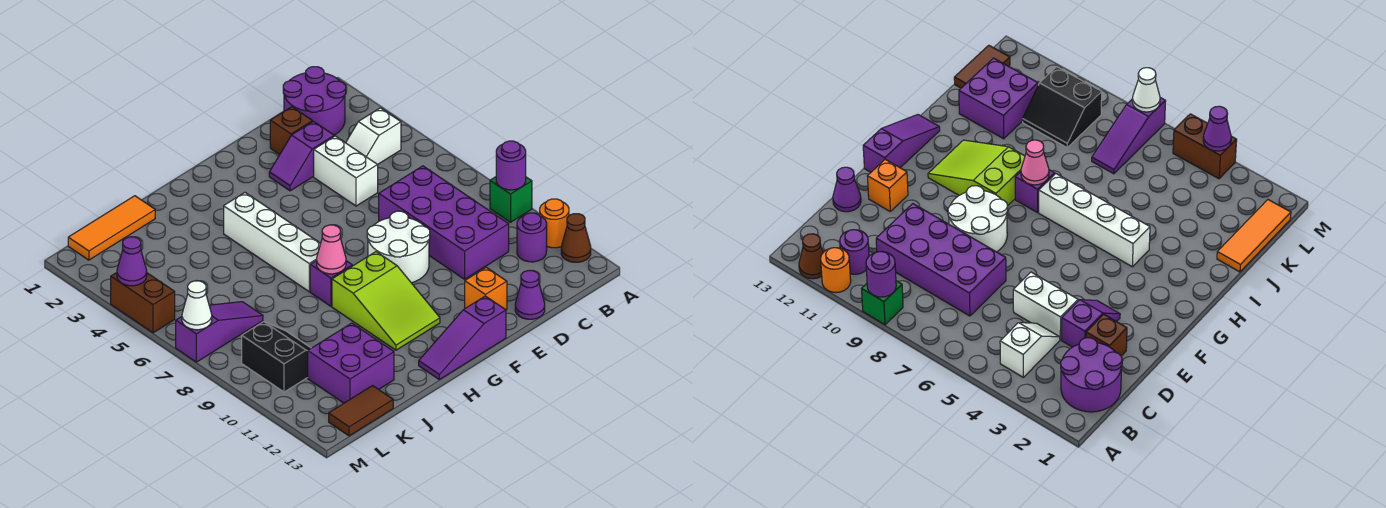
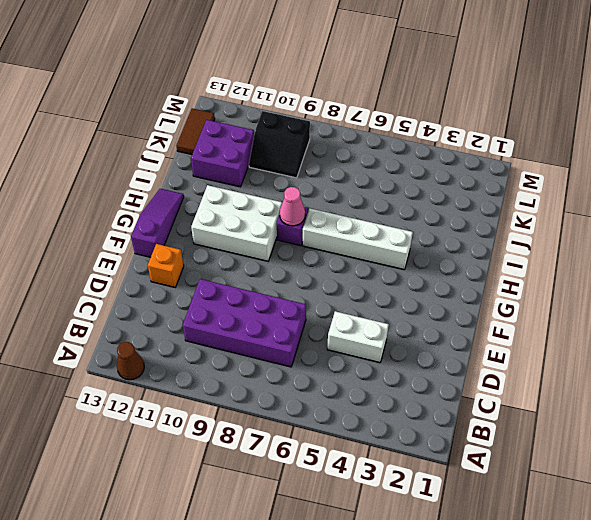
white 2x3 brick [191,185,282,261] -> lime 2x3 slope [332,252,440,350]
none -> green 1x1 brick [490,177,532,222]
none -> orange 1x1 round brick [540,199,569,248]
none -> purple 2x2 round brick [283,67,346,135]

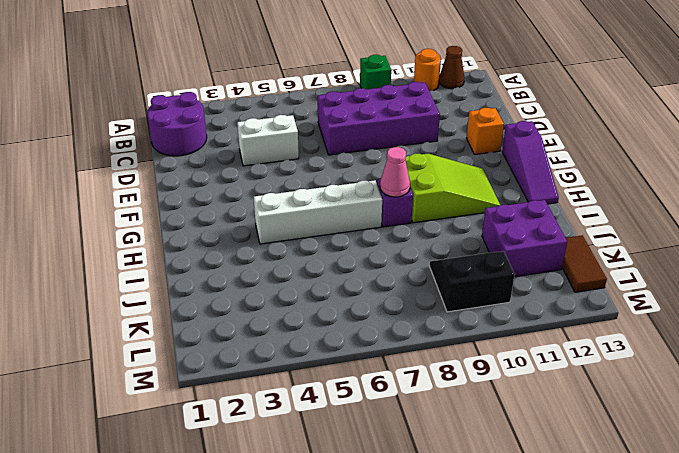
none -> white 1x2 slope [346,108,401,165]
none -> purple 1x1 round brick [517,213,547,262]
none -> brown 1x1 brick [270,107,312,155]

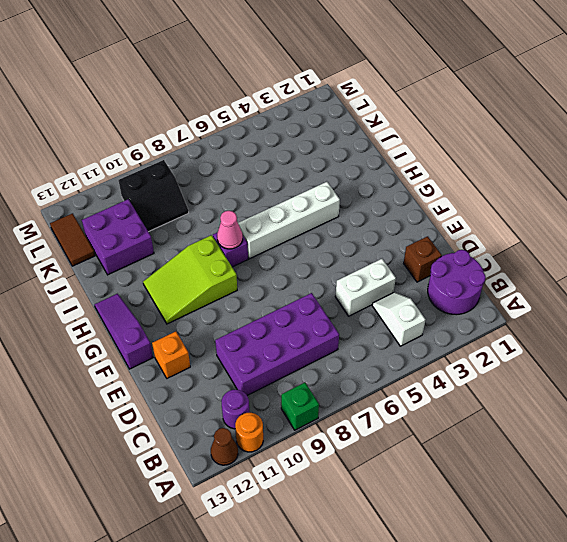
none -> purple 1x2 slope [269,122,334,191]
none -> purple 1x1 cone [515,271,545,319]
none -> white 2x2 round brick [367,211,430,283]

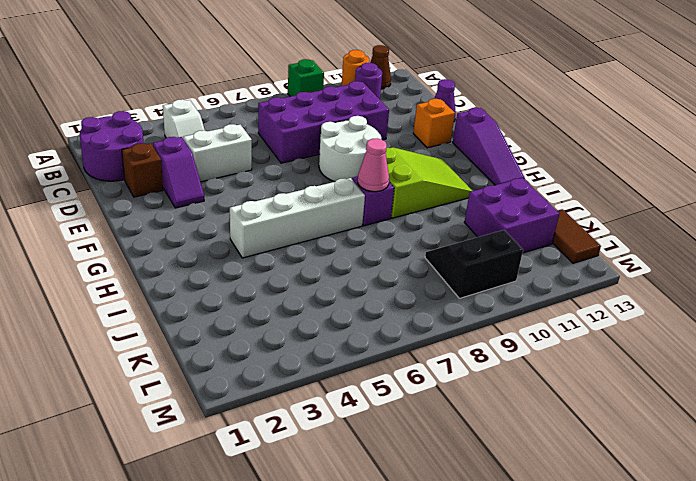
none -> orange 1x3 tile [68,196,155,260]
none -> purple 1x3 slope [176,302,263,362]
none -> brown 1x2 brick [111,273,175,333]

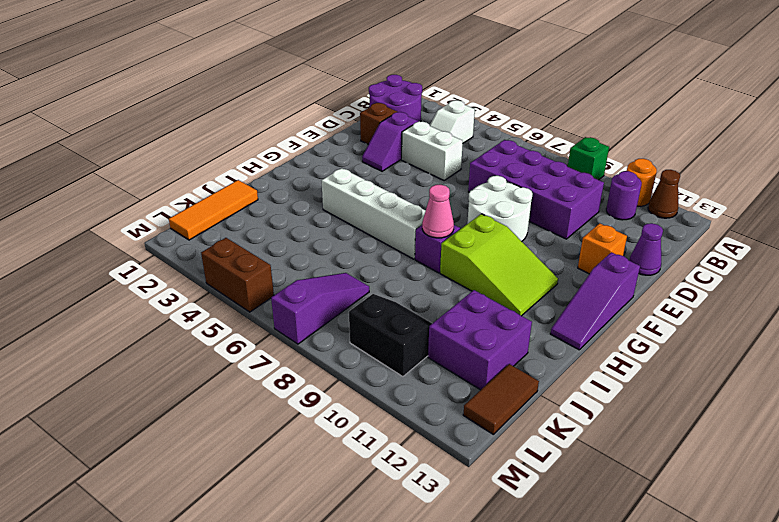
none -> purple 1x1 round brick [496,141,526,190]
none -> purple 1x1 cone [117,237,147,286]
none -> white 1x1 cone [182,281,212,330]

